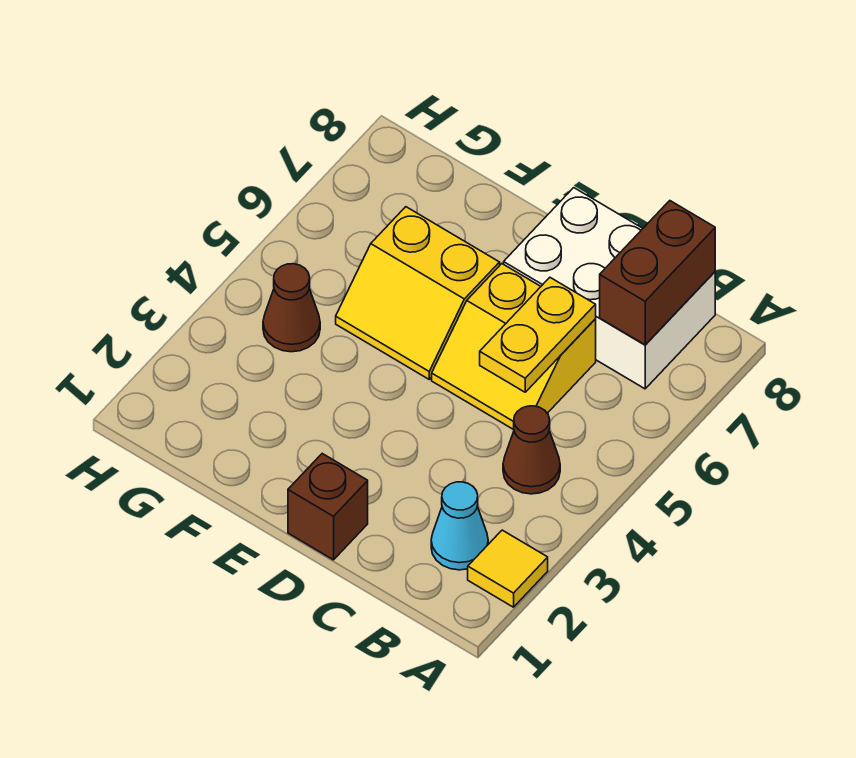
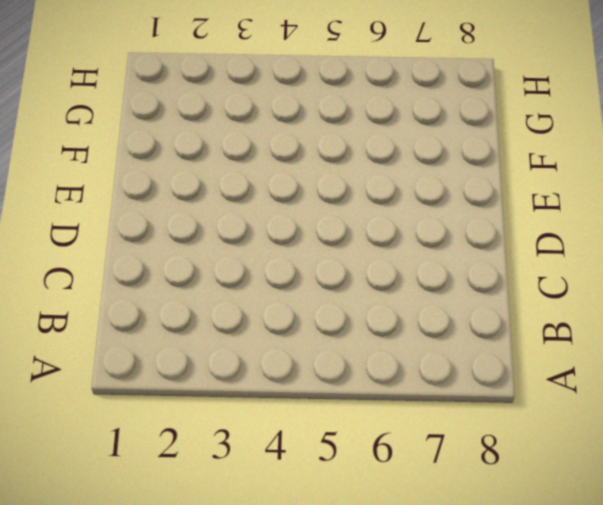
none -> yellow 1x1 tile [468,530,548,607]
none -> cyan 1x1 cone [431,482,488,570]

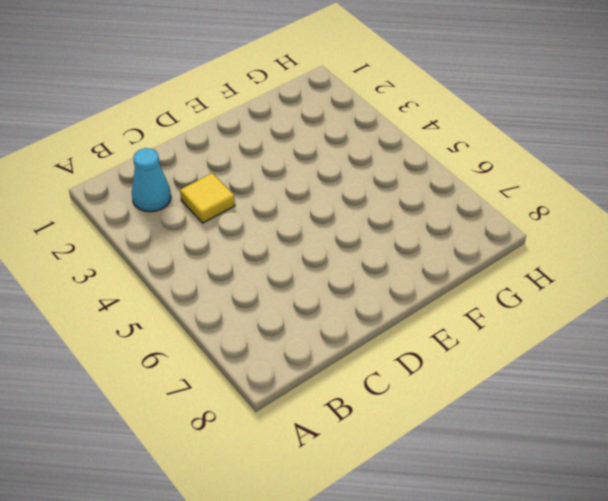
yellow 1x1 tile [180,173,235,223] -> yellow 1x1 tile moved to [468,530,548,607]
none -> brown 1x1 cone [503,406,560,494]
none -> white 2x3 brick [504,188,715,389]

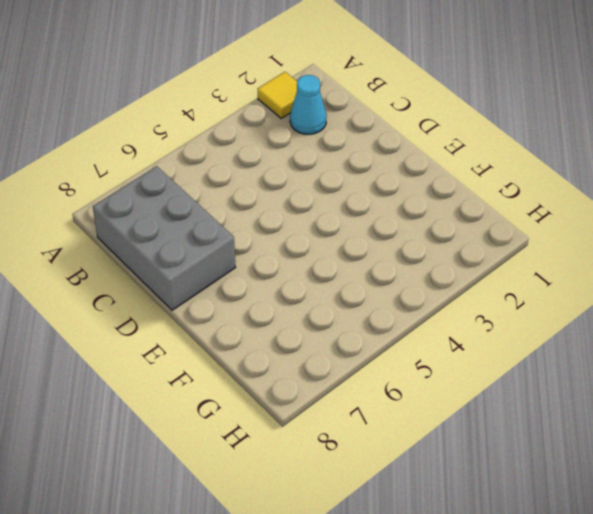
grey 2x3 brick [93,166,236,310] -> white 2x3 brick [504,188,715,389]
none -> brown 1x1 cone [503,406,560,494]
none -> yellow 2x2 slope [432,264,596,430]

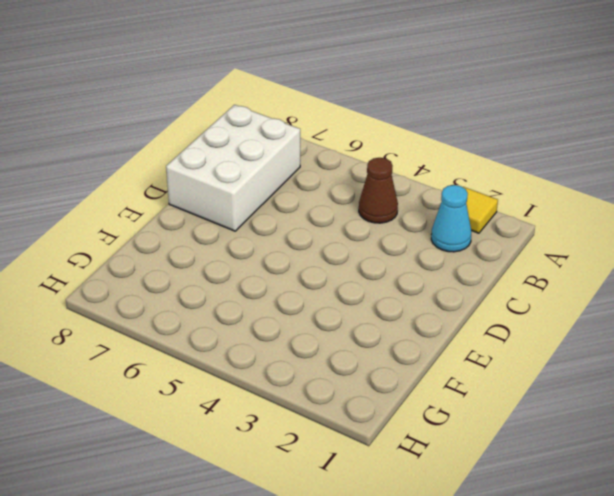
none -> yellow 2x2 slope [432,264,596,430]
none -> brown 1x1 brick [288,454,368,560]

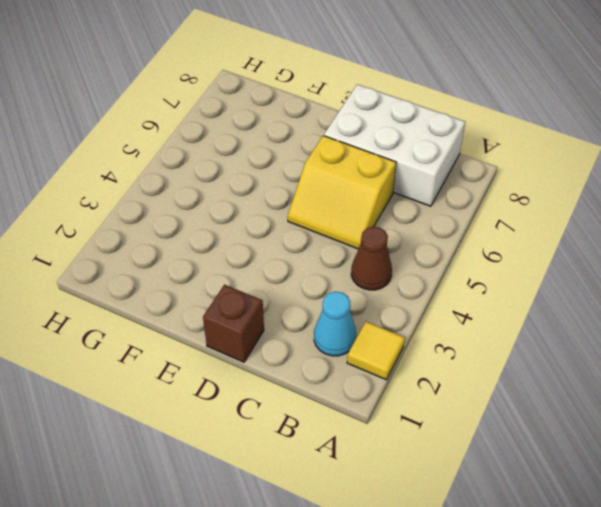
none -> yellow 2x2 slope [336,207,500,379]
none -> brown 1x1 cone [263,264,320,352]

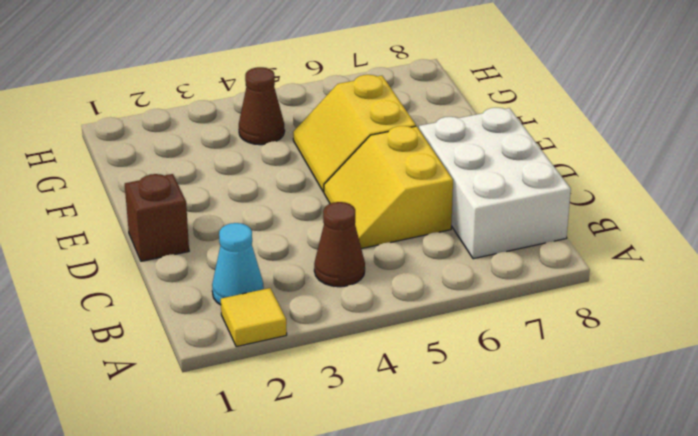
none -> brown 1x2 brick [600,201,715,345]
none -> yellow 1x2 plate [480,278,596,392]

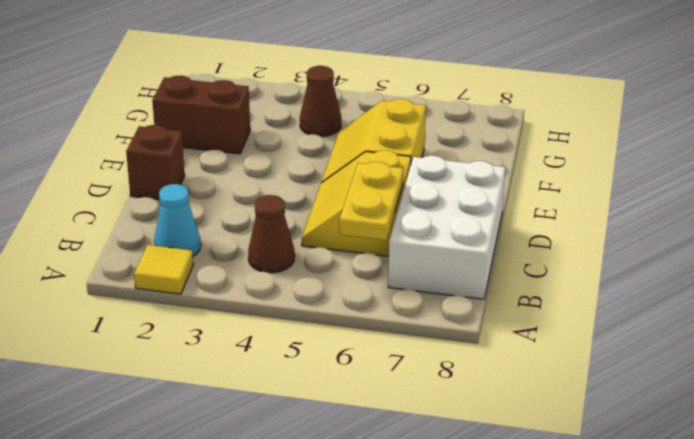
yellow 1x2 plate [339,162,403,240] -> yellow 1x2 plate turned to [480,278,596,392]
brown 1x2 brick [152,76,250,154] -> brown 1x2 brick moved to [600,201,715,345]

